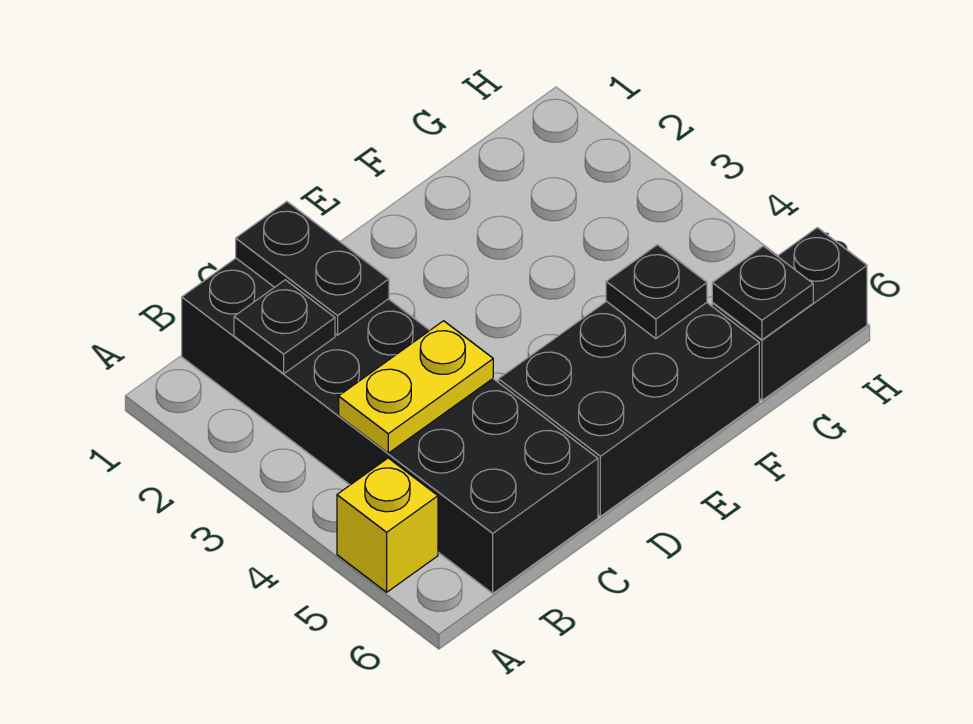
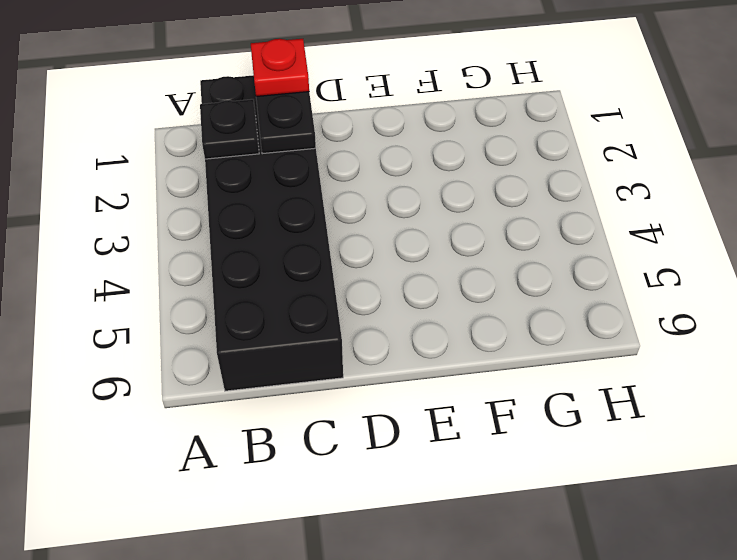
red 1x1 plate [251,39,309,97] -> none
none -> yellow 1x1 brick [337,458,438,592]
none -> black 2x3 brick [498,301,759,516]

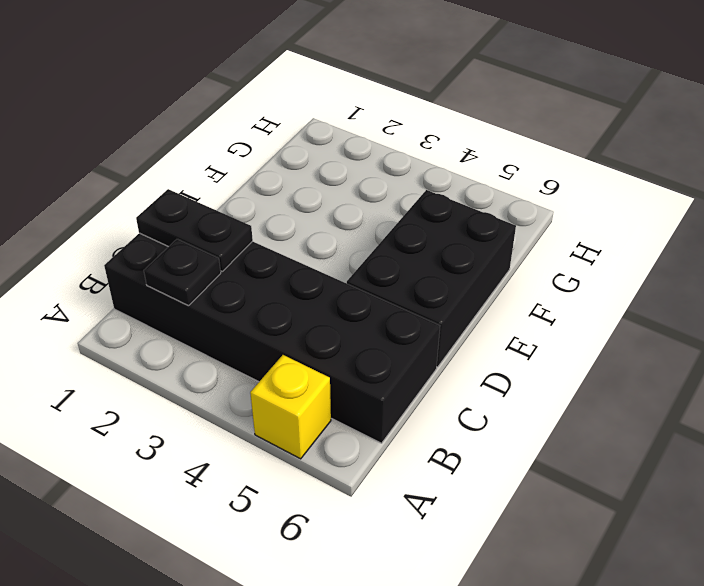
none -> black 1x2 brick [712,228,867,400]
none -> yellow 1x2 plate [339,321,493,453]

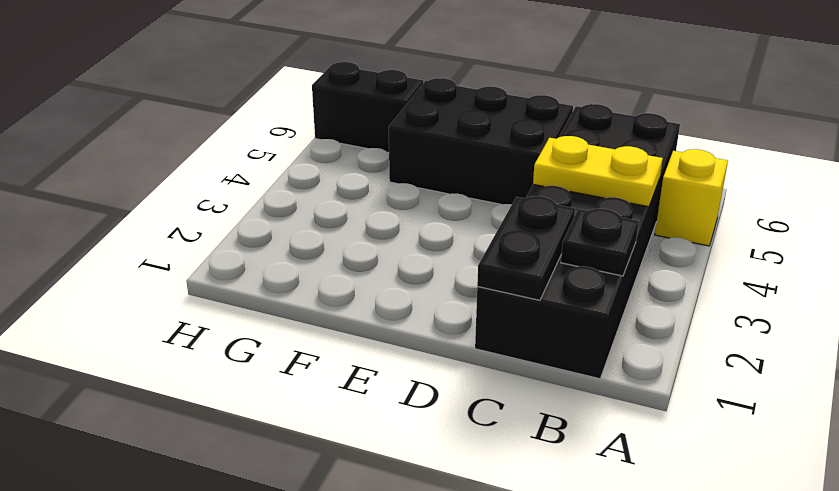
none -> black 1x1 plate [606,245,707,339]
none -> black 1x1 plate [712,246,813,340]

